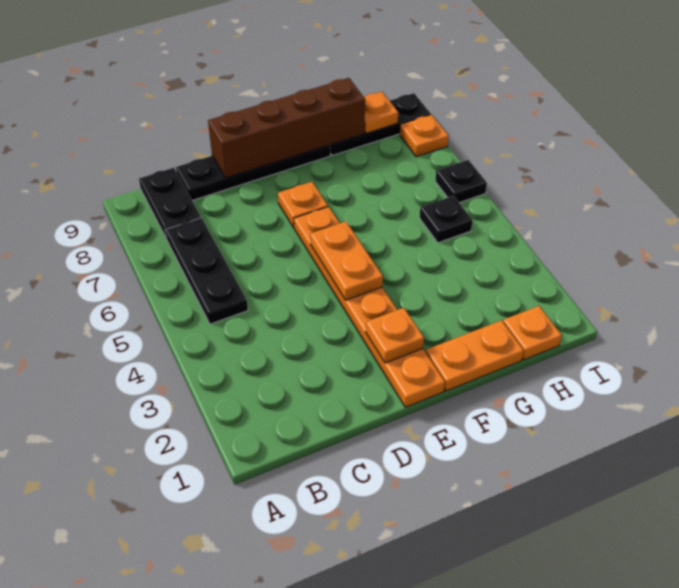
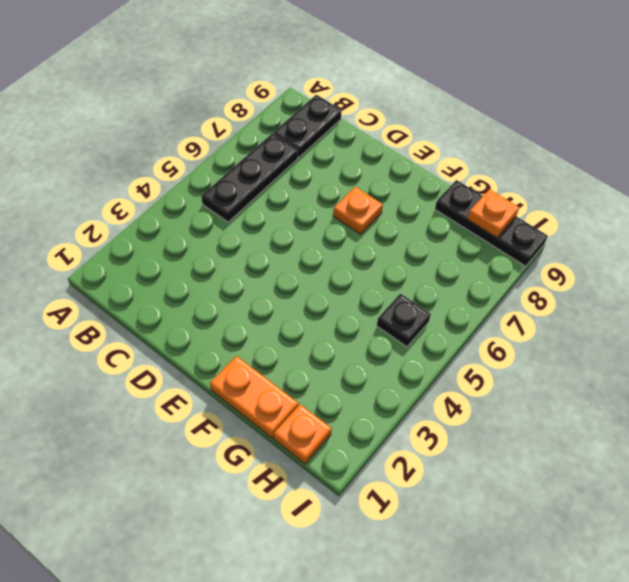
none -> black 1x4 plate [176,145,330,201]
none -> orange 1x6 plate [294,207,445,407]
none -> black 1x1 plate [435,160,487,203]

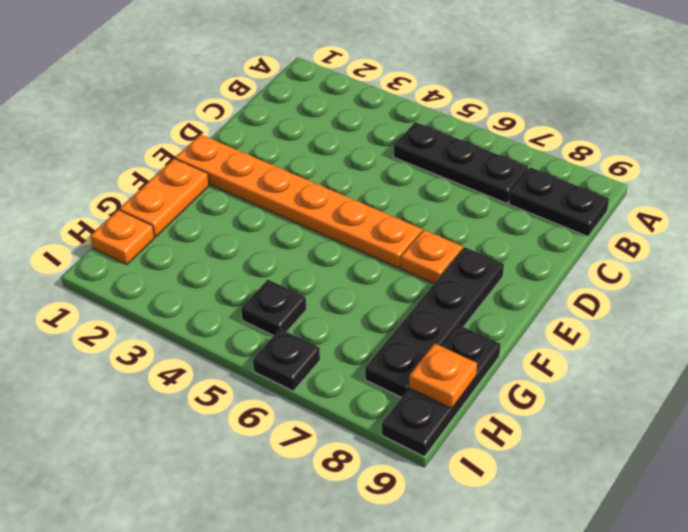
black 1x4 plate [365,247,504,397] -> black 1x4 plate moved to [176,145,330,201]
none -> orange 1x1 plate [400,114,449,157]
none -> brown 1x4 brick [208,78,365,178]
none -> orange 1x1 plate [366,308,424,363]

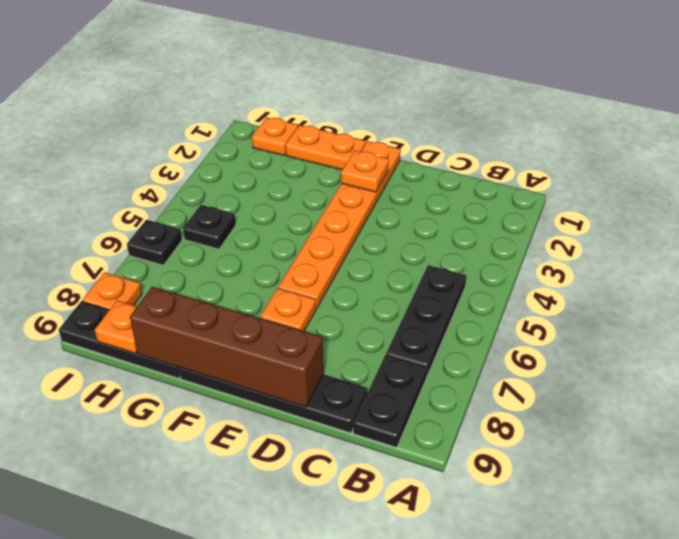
none -> orange 1x2 plate [310,221,383,300]

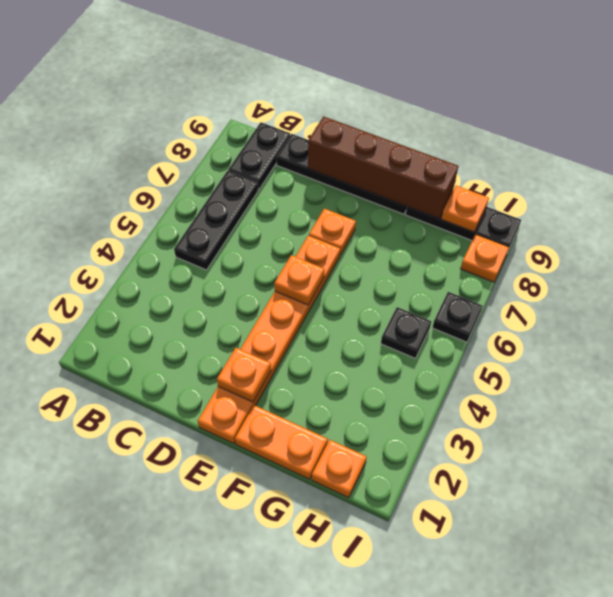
orange 1x1 plate [274,255,324,305] -> orange 1x2 plate [310,221,383,300]

